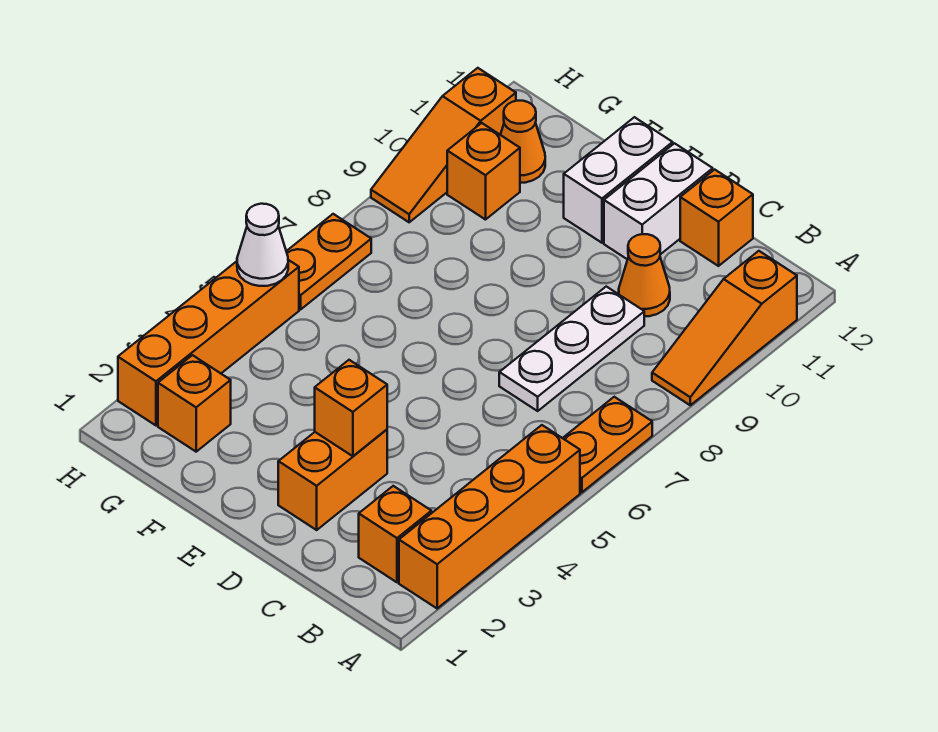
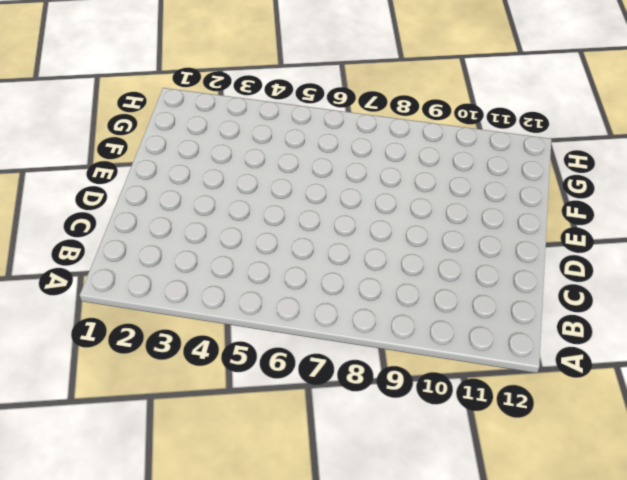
none -> orange 1x4 brick [399,425,580,608]
none -> orange 1x2 plate [563,397,652,492]
none -> orange 1x3 slope [652,251,797,405]

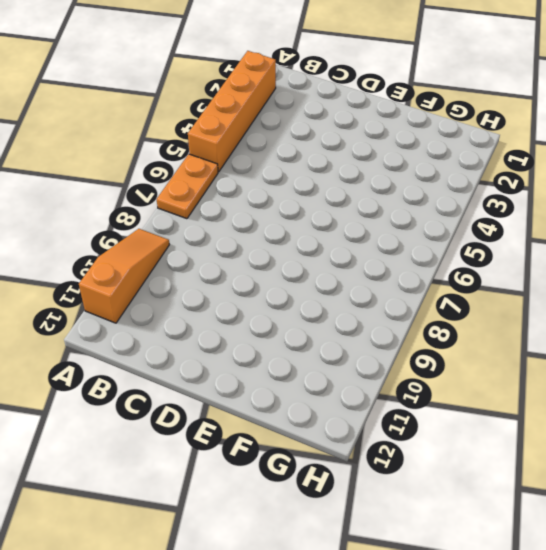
none -> orange 1x1 brick [359,486,431,582]
none -> white 1x3 plate [499,287,644,411]
none -> orange 1x1 cone [619,234,670,316]

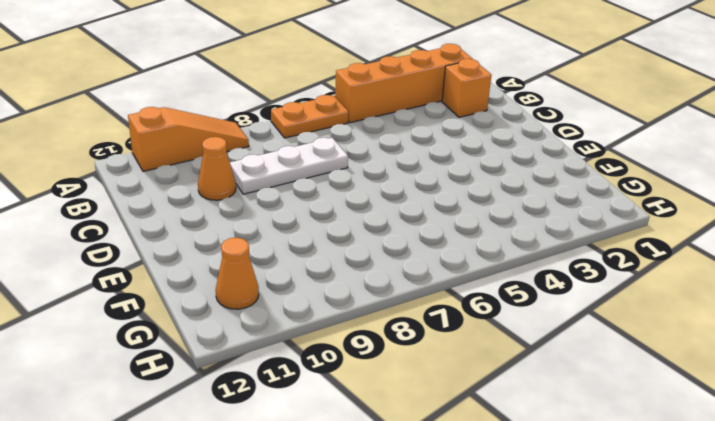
none -> orange 1x1 brick [680,170,753,266]
none -> orange 1x2 brick [278,430,387,530]
none -> white 1x2 brick [604,143,713,260]

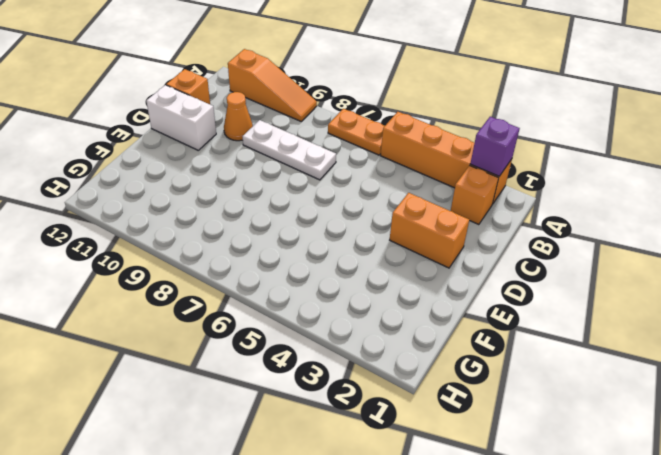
purple 1x1 brick [470,117,520,176] -> none
none -> white 1x2 brick [564,117,673,243]
none -> orange 1x1 brick [158,355,231,452]
none -> orange 1x1 brick [447,123,520,220]

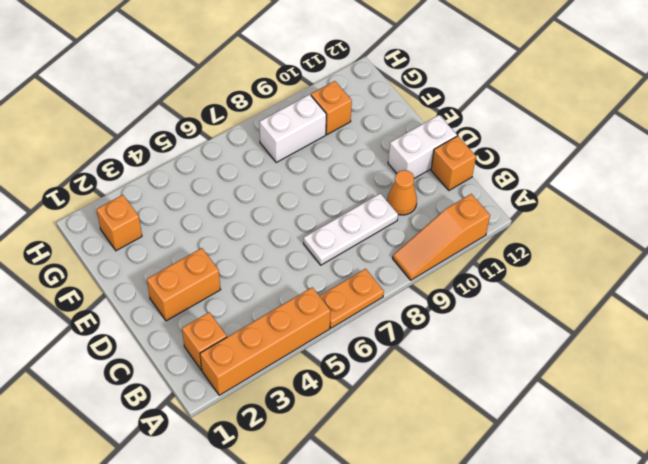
white 1x2 brick [260,94,326,162] -> white 1x2 brick moved to [564,117,673,243]
none -> orange 1x1 cone [501,101,545,183]
none -> orange 1x4 brick [118,260,299,425]
none -> orange 1x2 plate [286,214,371,309]

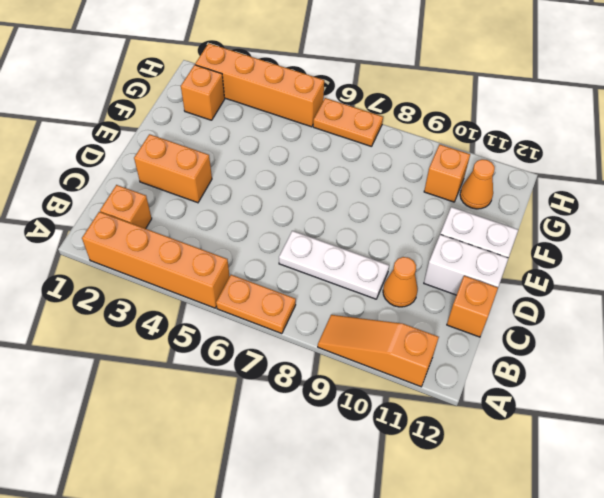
none -> orange 1x3 slope [371,68,516,222]
none -> orange 1x1 brick [315,360,387,456]
none -> white 1x1 cone [237,204,288,286]

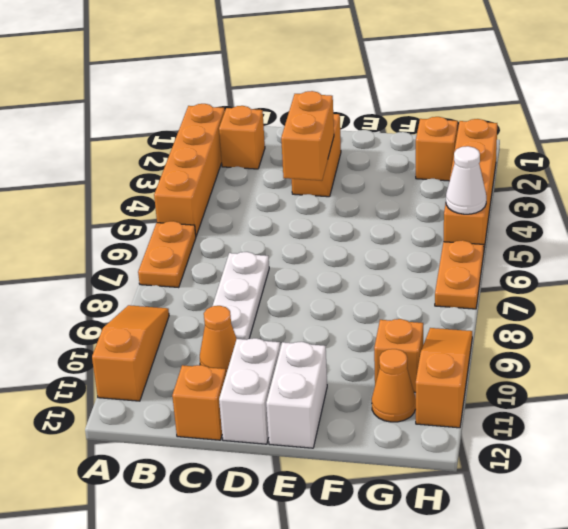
orange 1x2 brick [281,91,334,181] -> orange 1x1 brick [315,360,387,456]

